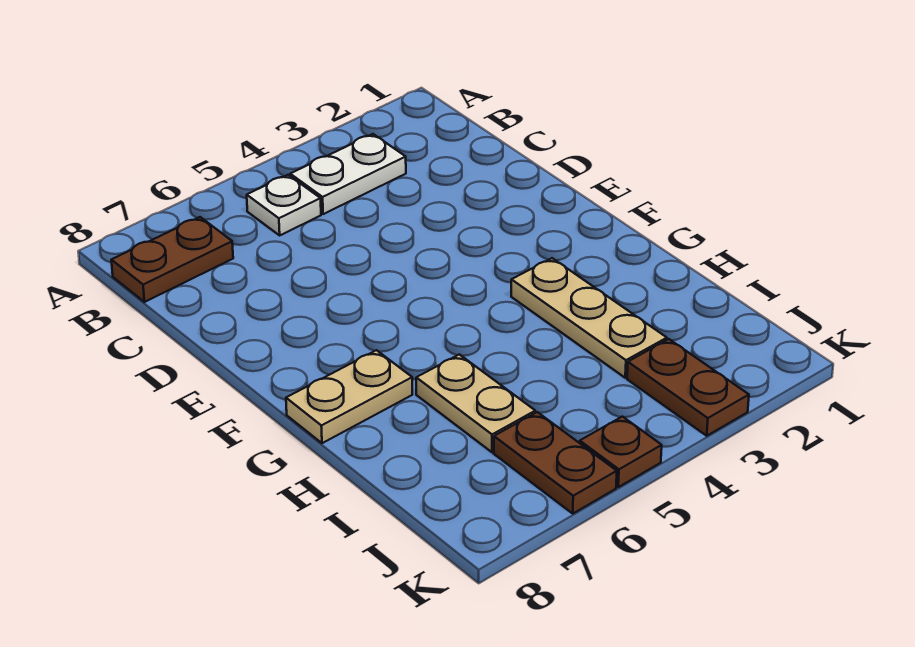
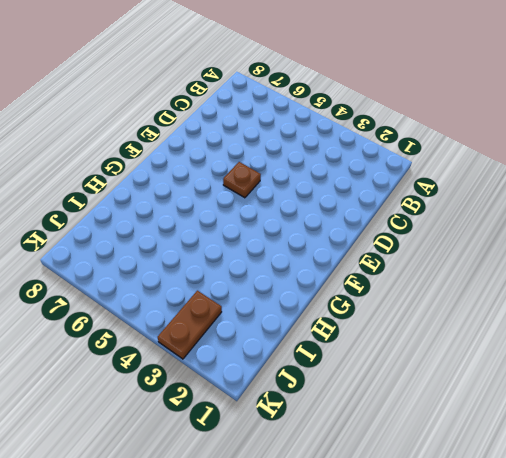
brown 1x1 plate [223,162,261,198] -> brown 1x1 plate moved to [580,417,662,487]
none -> white 1x2 plate [290,134,406,214]
none -> white 1x1 plate [247,175,321,235]

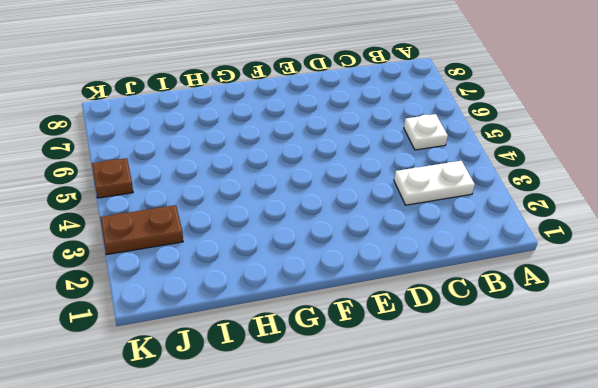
white 1x2 plate [394,161,475,205] -> white 1x2 plate turned to [290,134,406,214]
none -> brown 1x2 plate [111,217,233,302]
none -> tan 1x3 plate [511,258,667,378]

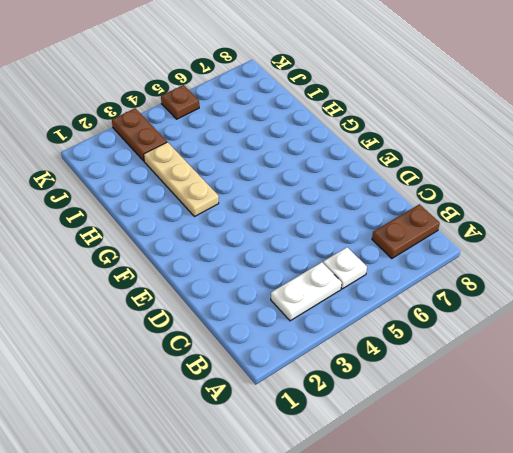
none -> tan 1x2 plate [286,350,412,443]
none -> tan 1x2 plate [416,354,535,452]

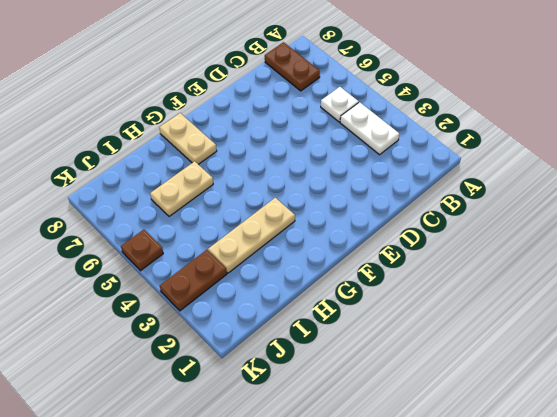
none -> brown 1x2 plate [494,412,617,513]

